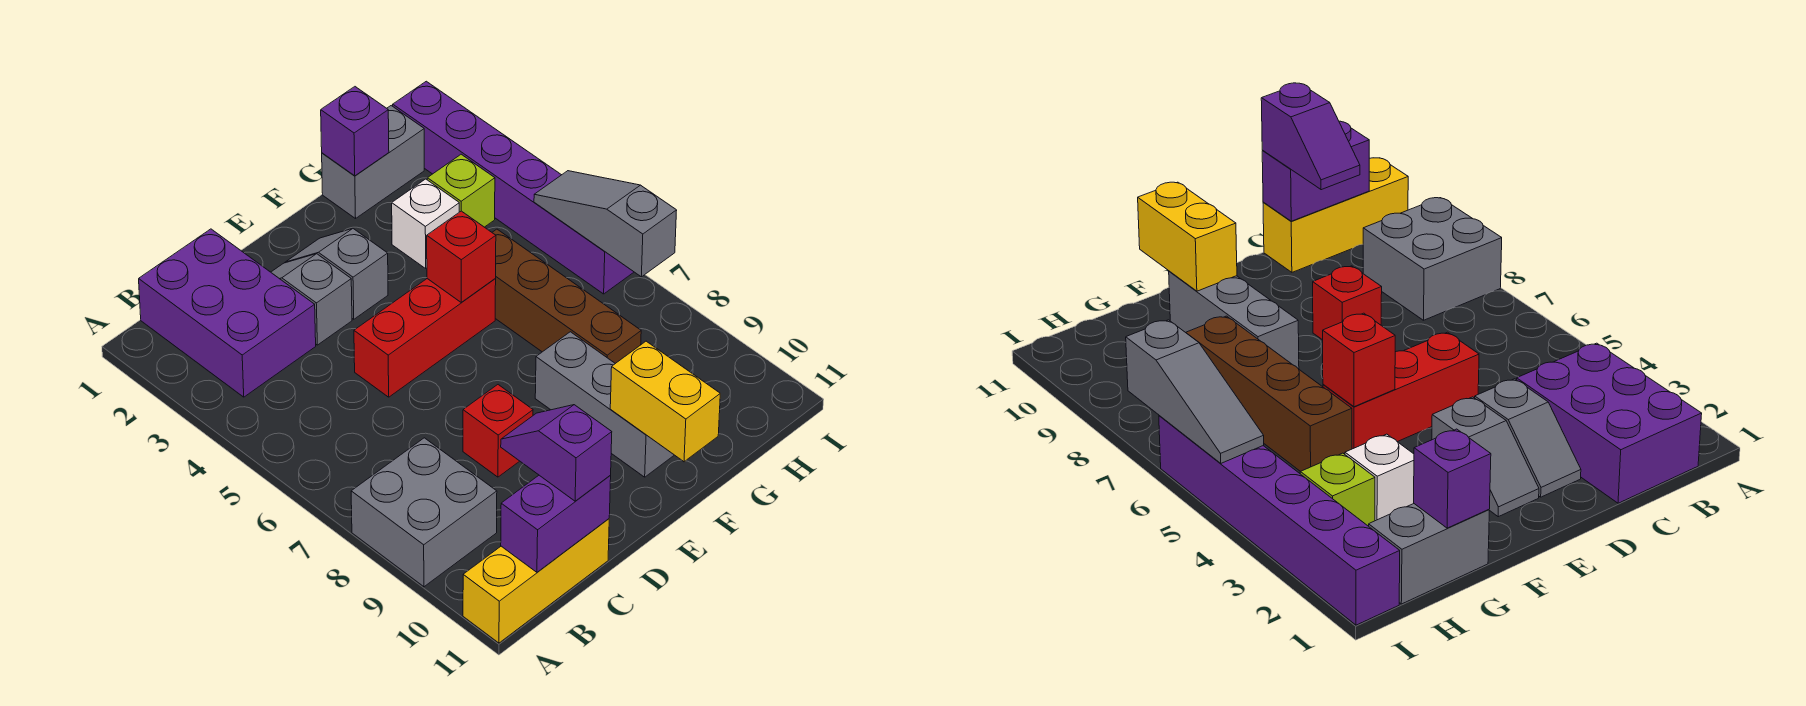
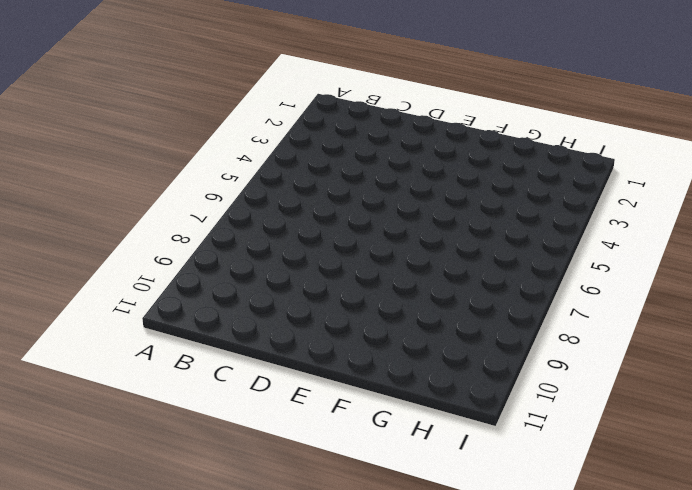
none -> grey 2x2 brick [351,438,497,587]
none -> yellow 1x3 brick [463,519,609,643]
none -> purple 2x3 brick [139,229,316,397]

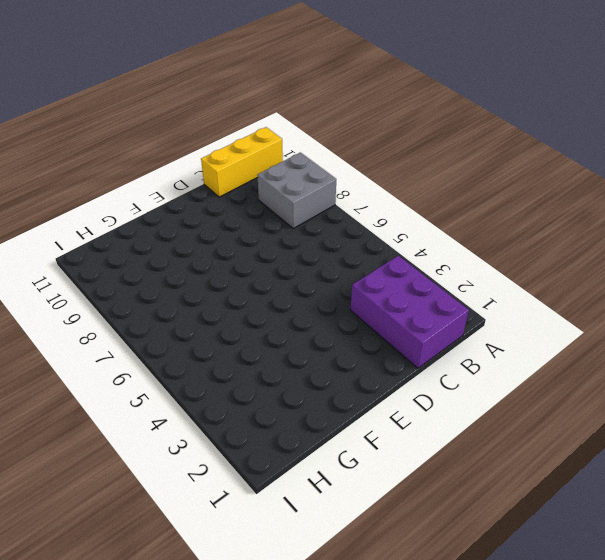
none -> grey 1x2 slope [271,254,352,345]
none -> red 1x3 brick [354,279,496,397]
none -> red 1x1 brick [463,385,533,477]

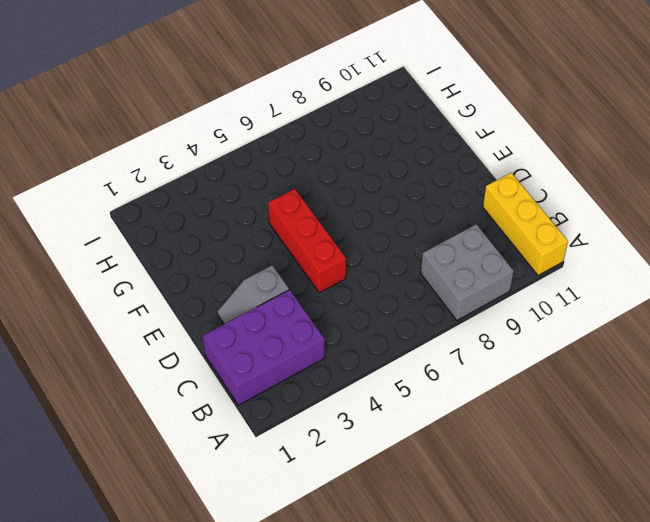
none -> red 1x1 brick [463,385,533,477]
none -> grey 1x2 slope [285,229,388,319]
none -> grey 1x3 brick [535,332,674,477]

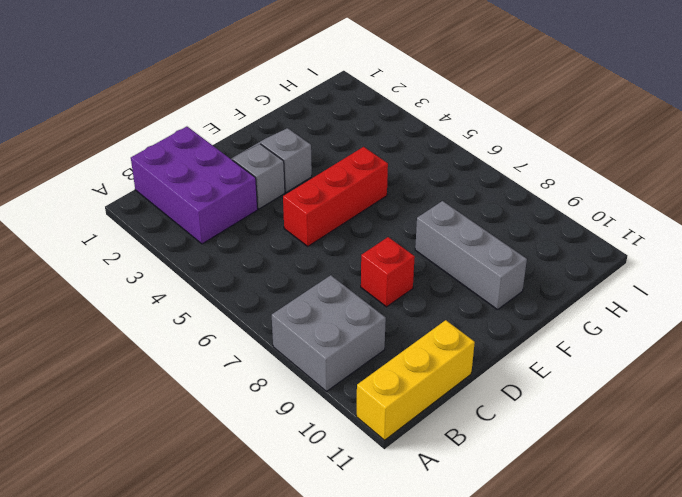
none -> grey 1x2 brick [322,106,424,219]
none -> white 1x1 brick [392,179,459,268]
none -> brown 1x4 brick [492,229,641,364]

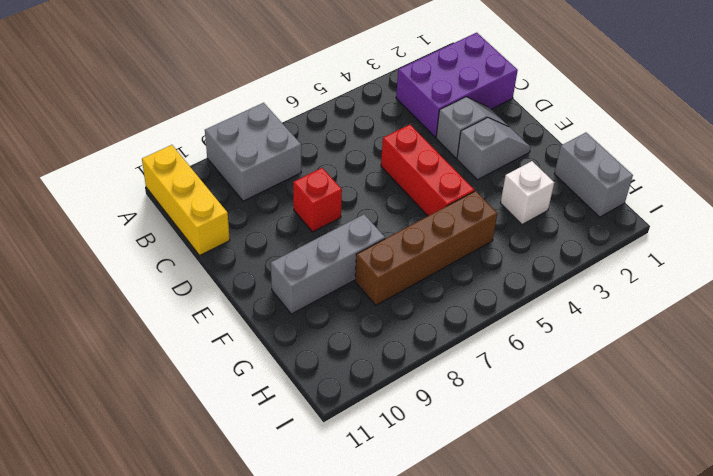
none -> lime 1x1 brick [427,154,495,227]
none -> purple 1x6 brick [393,81,634,294]
none -> purple 1x2 brick [501,475,611,572]

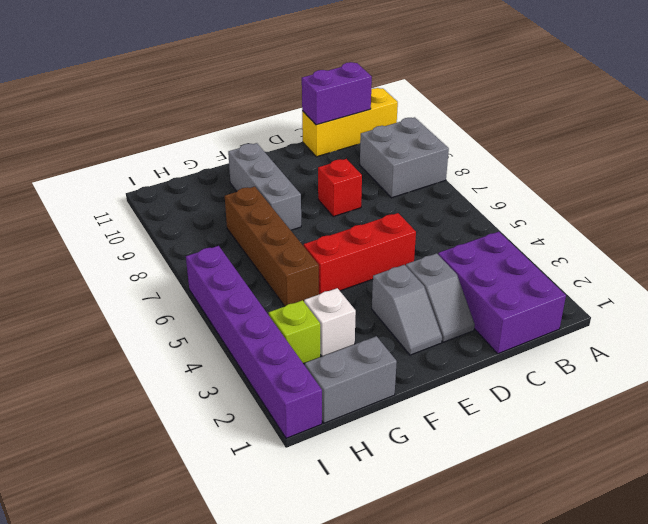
none -> red 1x1 brick [427,211,496,303]
none -> yellow 1x2 brick [610,341,720,462]
none -> purple 1x1 brick [321,87,389,176]

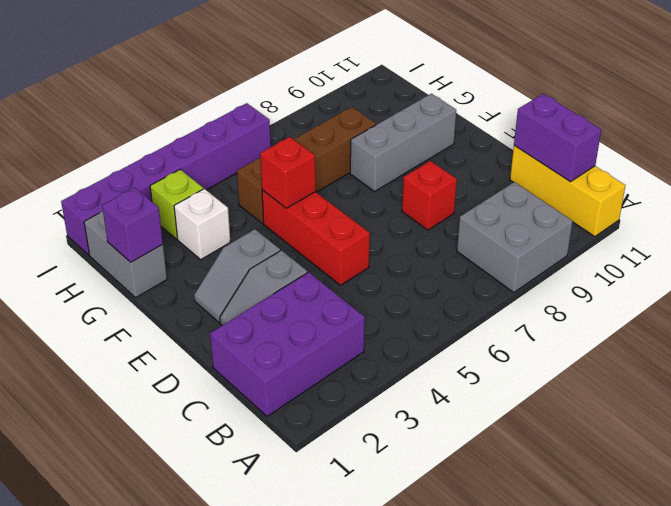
none -> yellow 1x2 brick [610,341,720,462]
none -> grey 1x3 slope [534,171,677,277]
none -> purple 1x2 slope [501,405,612,501]

